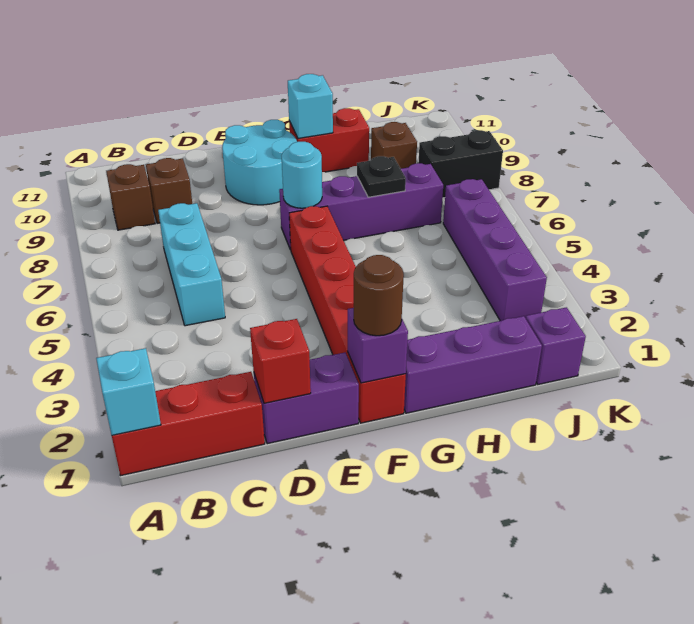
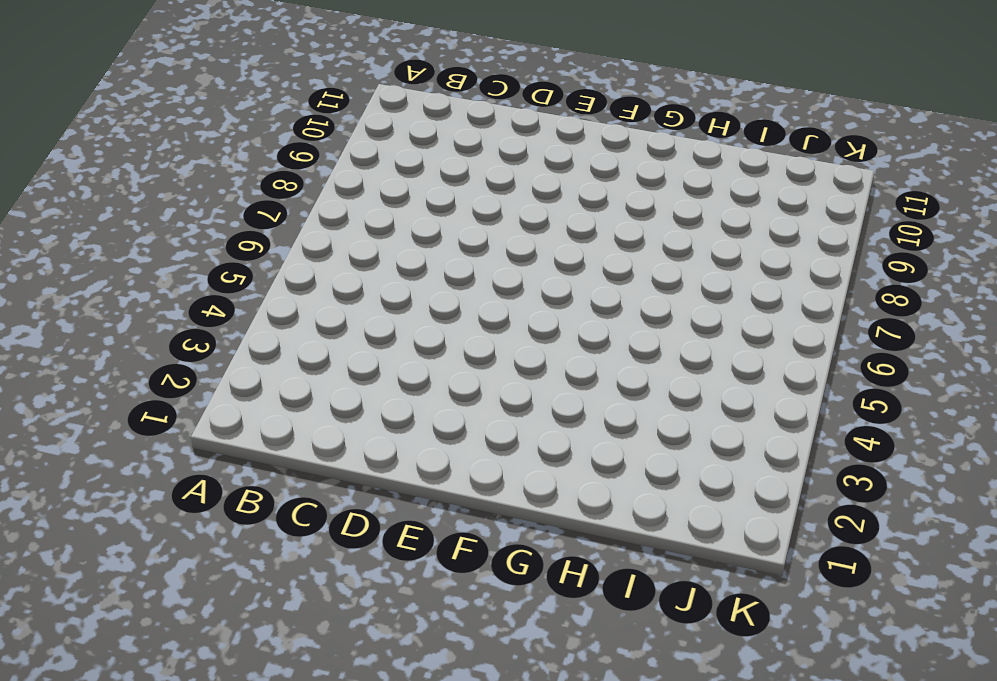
none -> red 1x3 brick [112,372,265,476]
none -> brown 1x1 brick [106,164,155,230]
none -> cyan 1x3 brick [158,203,225,326]

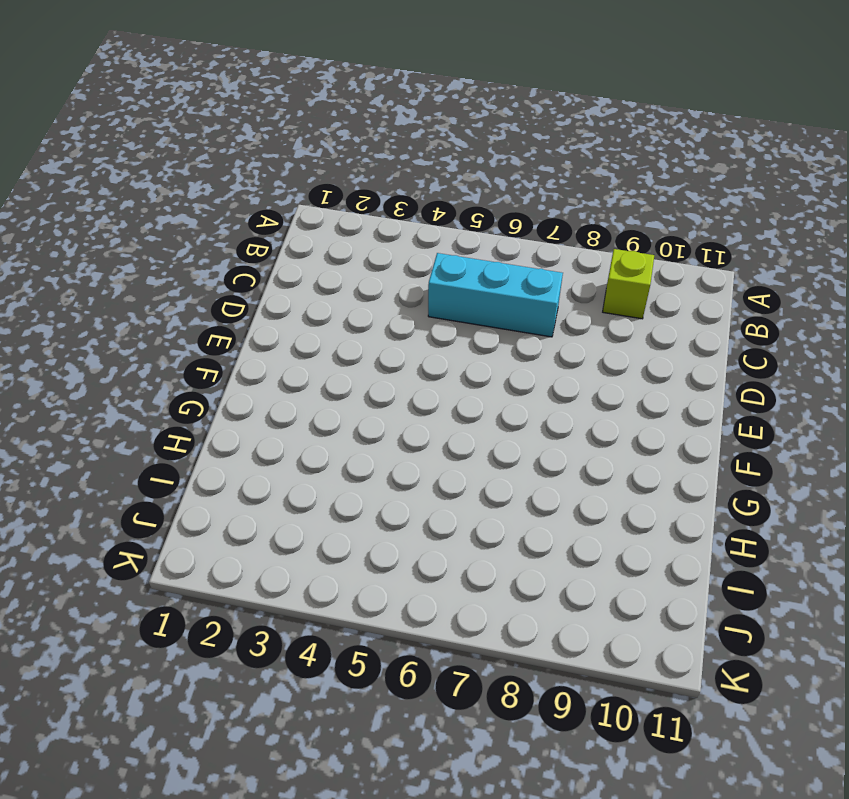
lime 1x1 brick [603,249,654,319] -> brown 1x1 brick [106,164,155,230]
none -> red 1x3 brick [112,372,265,476]
none -> brown 1x1 brick [146,158,192,224]
none -> purple 1x2 brick [254,353,359,444]

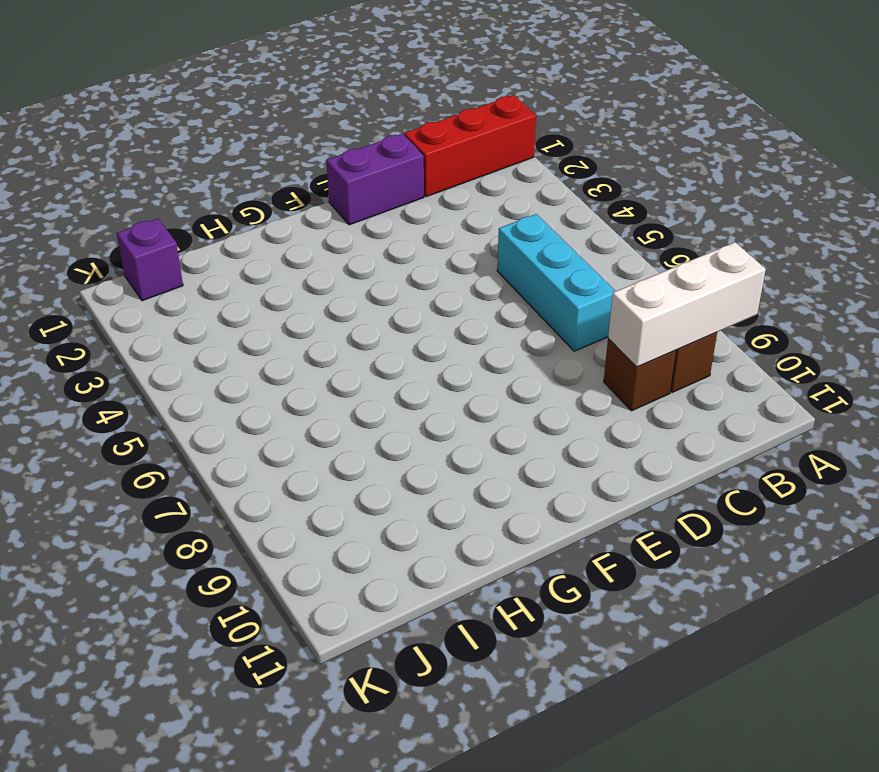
white 1x3 brick [608,242,766,367] -> none
none -> cyan 2x2 round brick [222,120,297,205]
none -> red 1x6 brick [289,206,406,423]
none -> purple 1x4 brick [279,163,443,250]

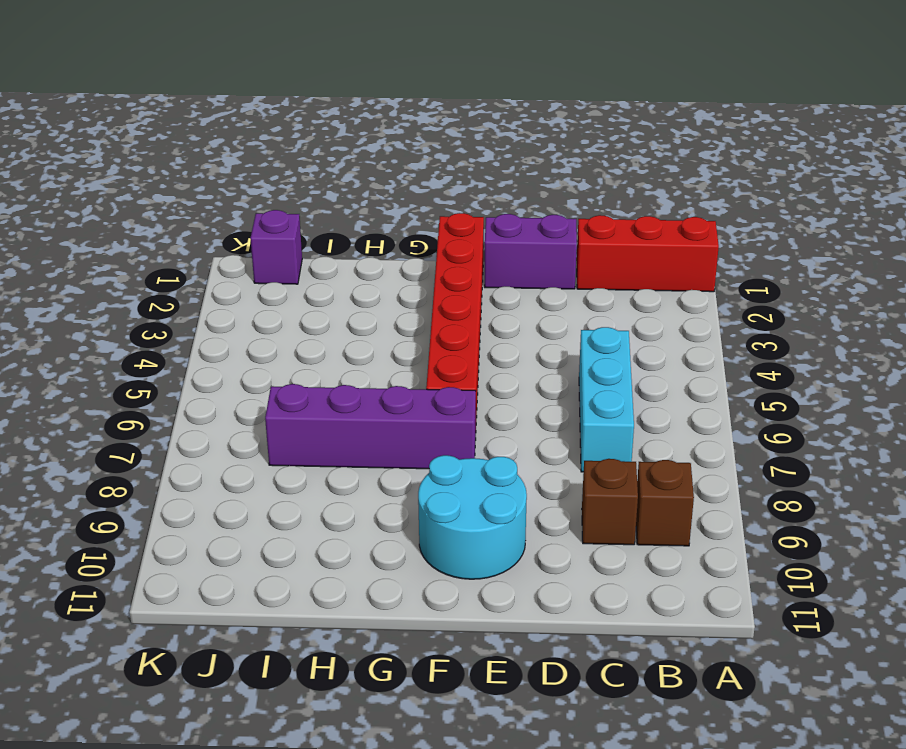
none -> purple 1x3 brick [404,316,542,413]
none -> red 1x2 brick [289,108,369,172]
none -> brown 1x1 brick [371,122,417,169]

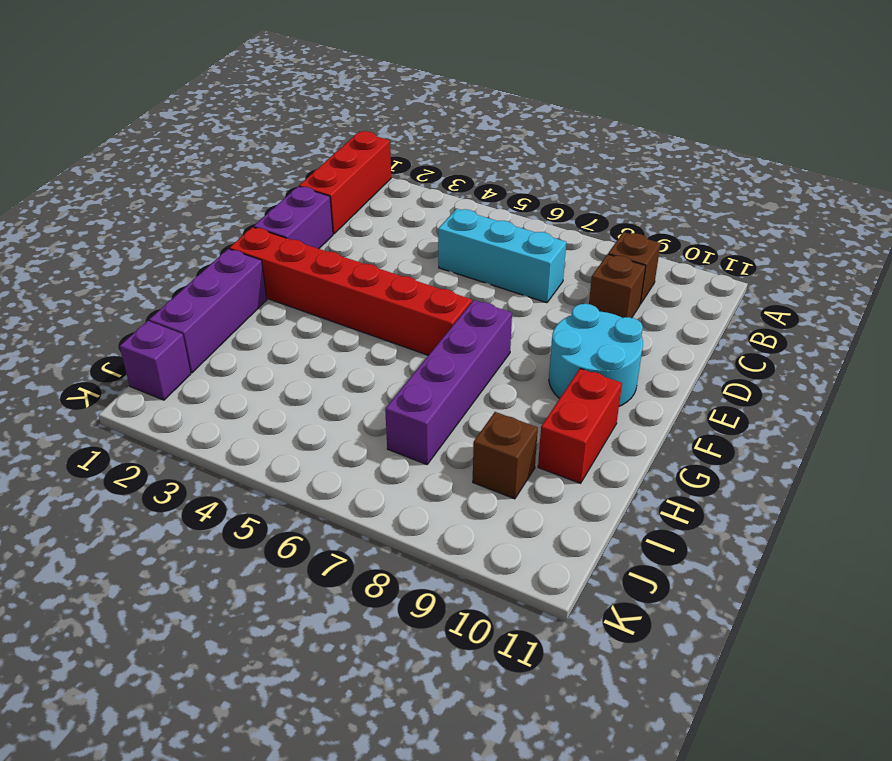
none -> purple 1x4 brick [443,179,547,321]
none -> black 1x2 brick [418,130,503,198]
none -> cyan 1x1 brick [96,348,161,435]

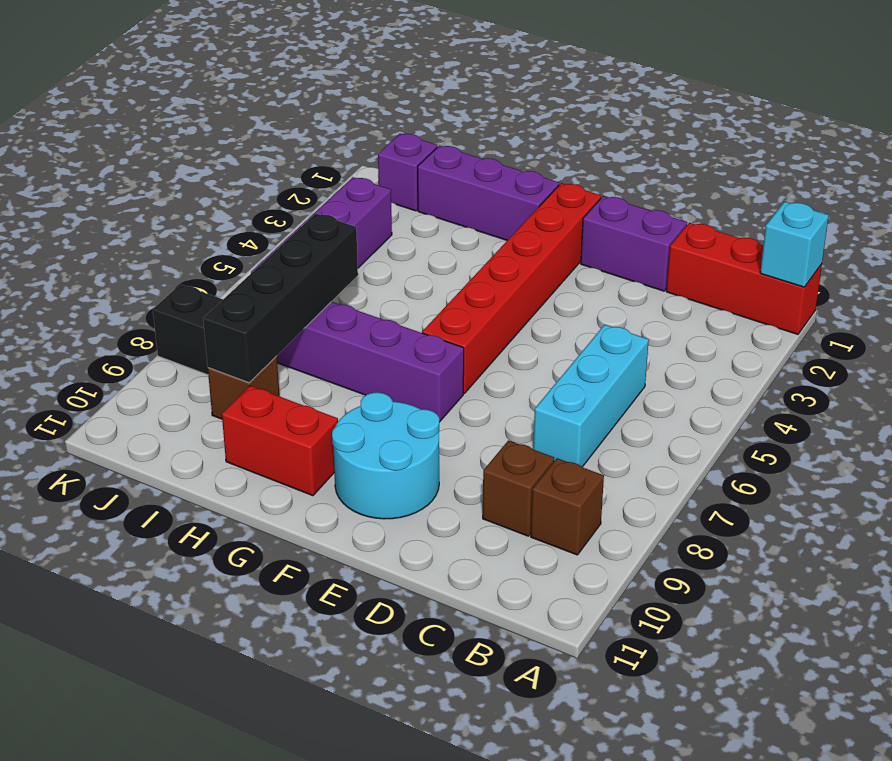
black 1x4 brick [203,214,358,383] -> none
none -> red 1x1 brick [250,319,311,403]
none -> purple 1x1 brick [348,308,408,383]
none -> cyan 1x1 round brick [282,142,322,208]

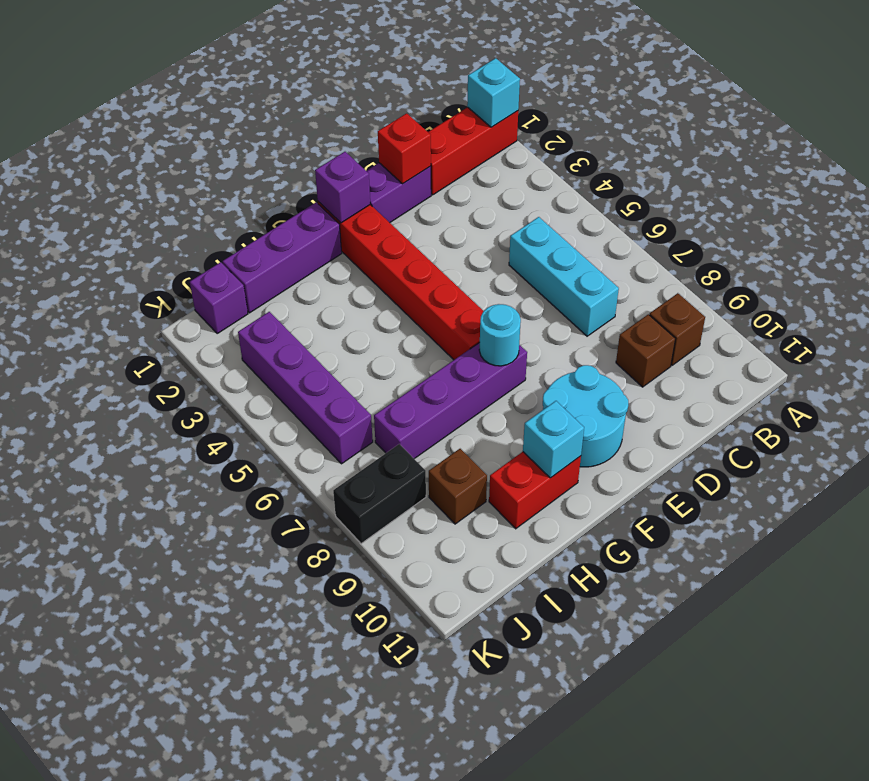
none -> black 1x1 plate [357,156,406,197]
none -> brown 1x1 round brick [354,255,404,336]

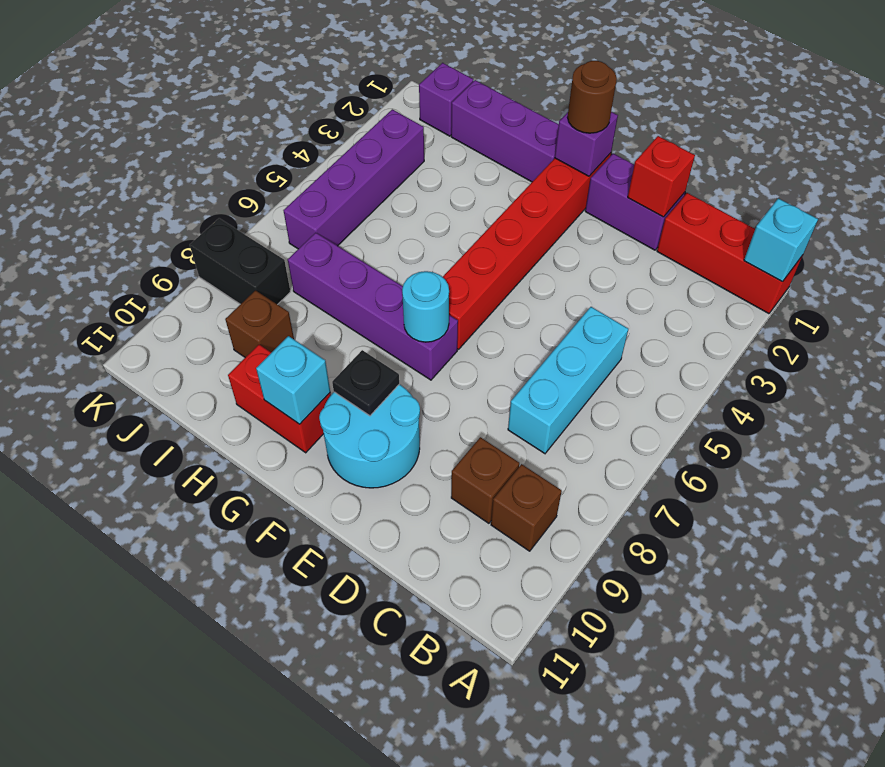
black 1x1 plate [332,350,399,416] -> black 1x1 plate moved to [357,156,406,197]

